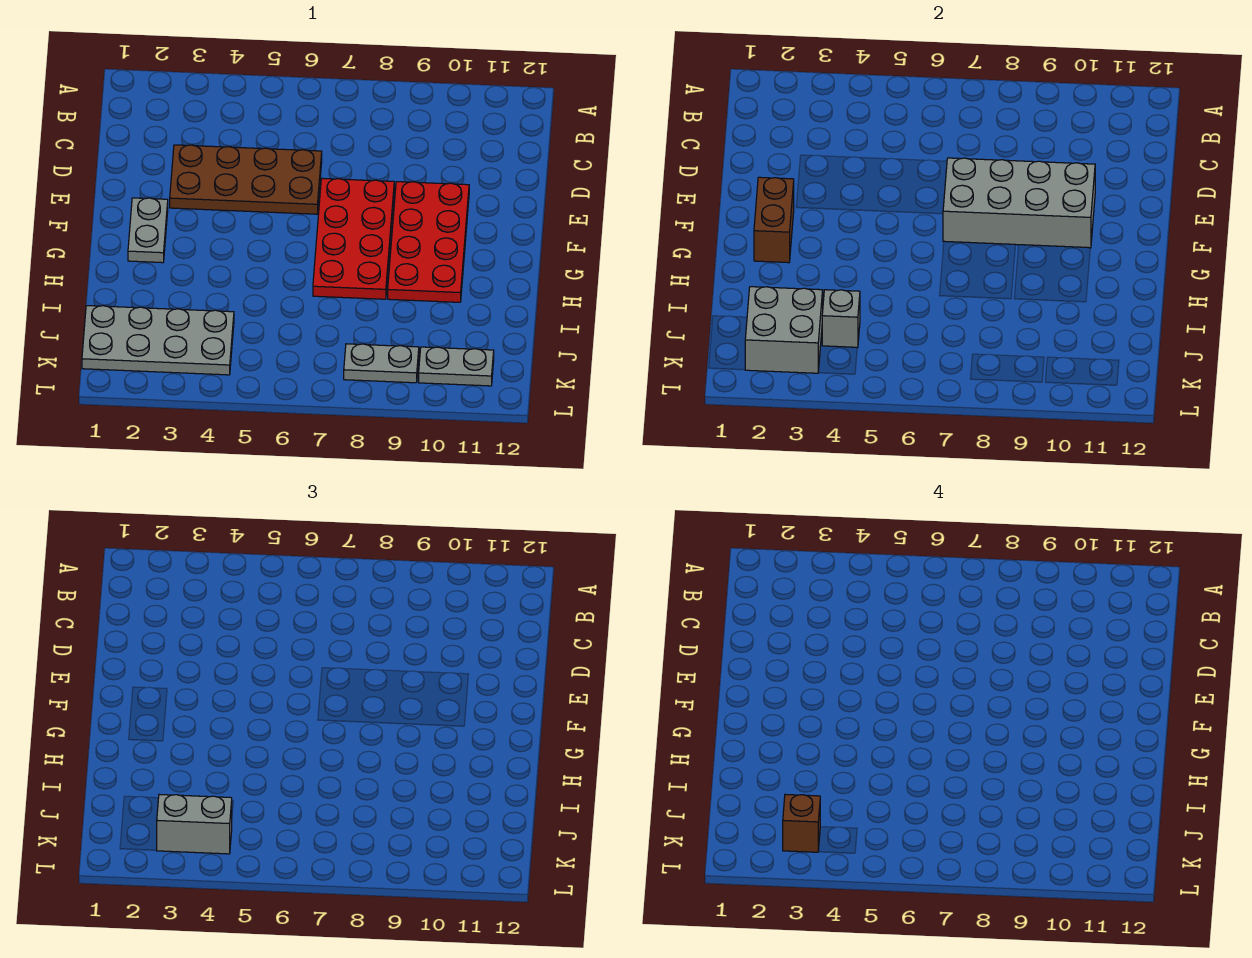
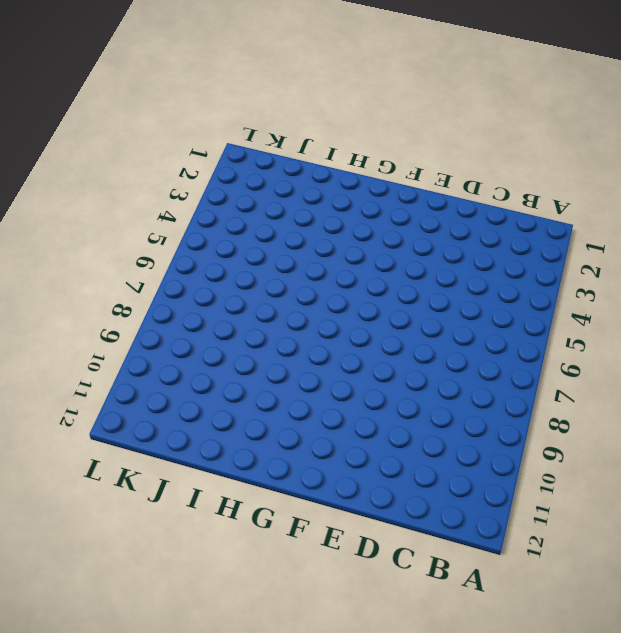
none -> brown 2x4 plate [170,145,322,214]
none -> red 2x4 plate [313,178,394,299]
none -> red 2x4 plate [388,182,469,302]

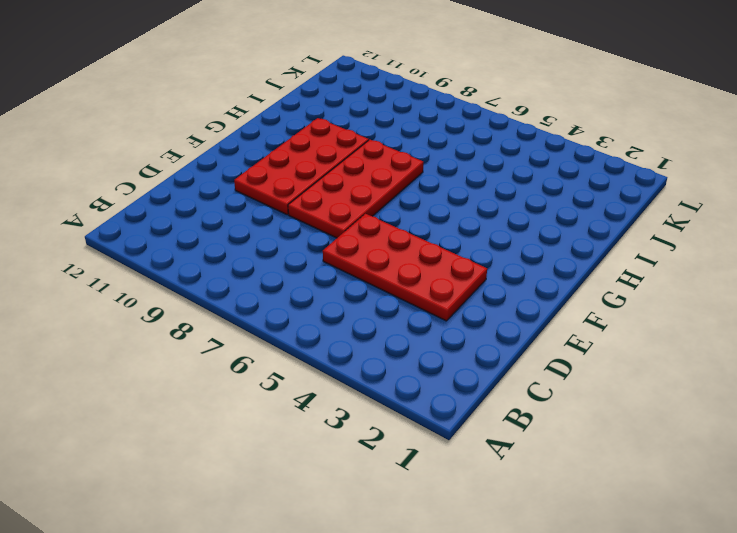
red 2x4 plate [323,214,487,321] -> brown 2x4 plate [170,145,322,214]
none -> grey 1x2 plate [128,198,168,263]
none -> grey 2x4 plate [82,306,234,375]
none -> grey 1x2 plate [344,344,419,383]

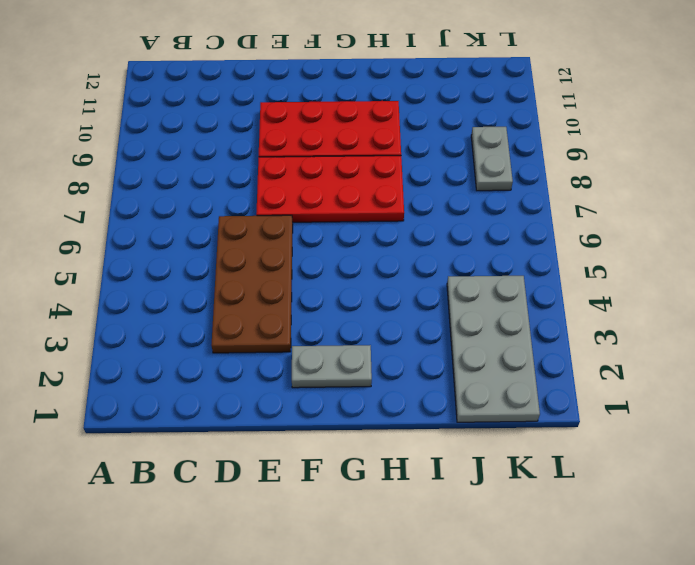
none -> grey 1x2 plate [419,347,494,386]
none -> grey 2x4 brick [943,158,1095,248]
none -> brown 1x2 brick [754,177,794,263]

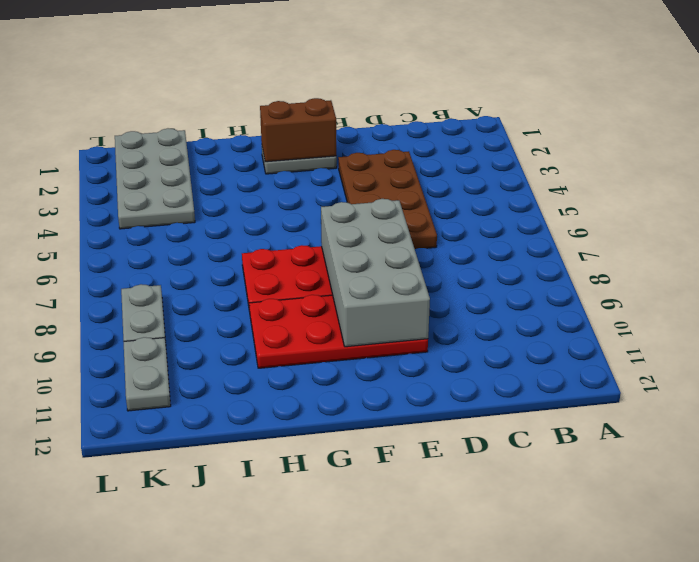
none -> grey 2x2 brick [745,287,823,373]
none -> grey 1x1 brick [822,290,860,348]
none -> grey 1x2 brick [157,795,232,854]

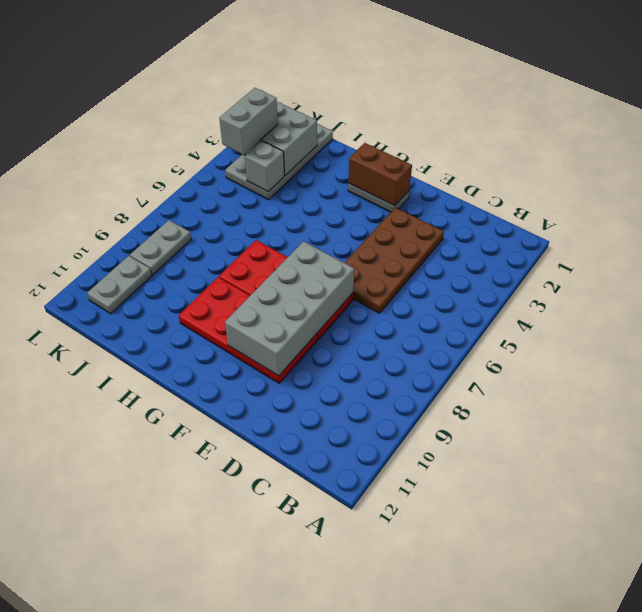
none -> brown 1x1 brick [783,795,820,852]

